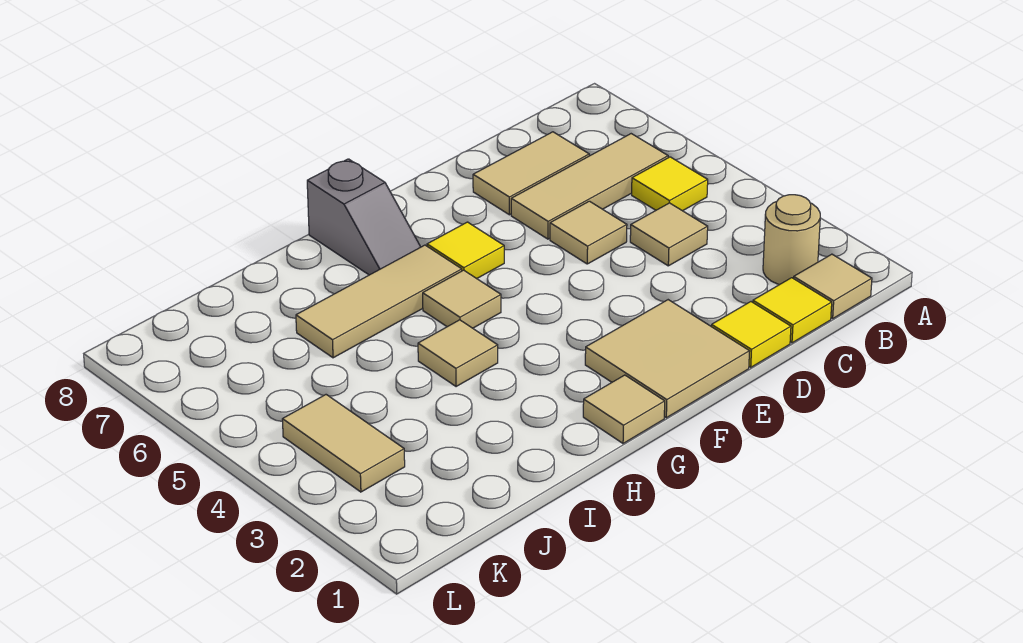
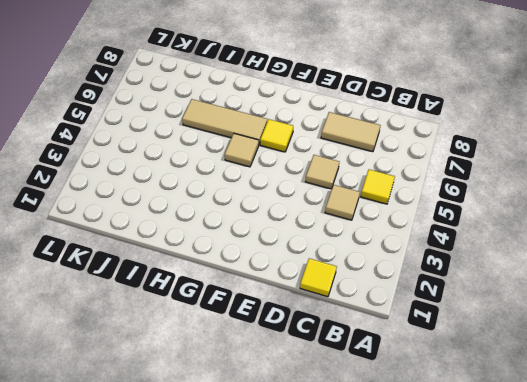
none -> tan 1x1 tile [794,254,872,319]
none -> tan 1x1 round brick [763,195,820,285]
none -> tan 1x3 tile [511,134,668,239]

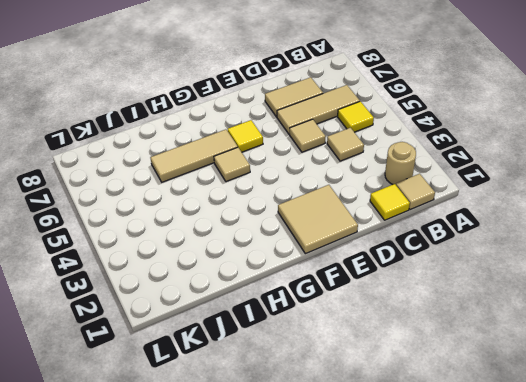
none -> yellow 1x1 tile [711,302,791,367]
none -> tan 1x1 tile [583,375,665,443]
none -> grey 1x2 slope [307,159,420,275]

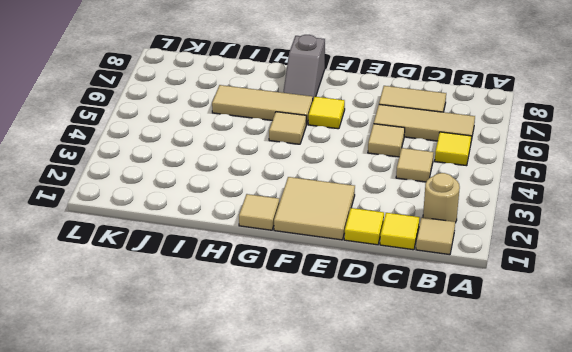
none -> tan 1x1 tile [418,320,498,387]
none -> tan 1x2 tile [282,395,405,492]

